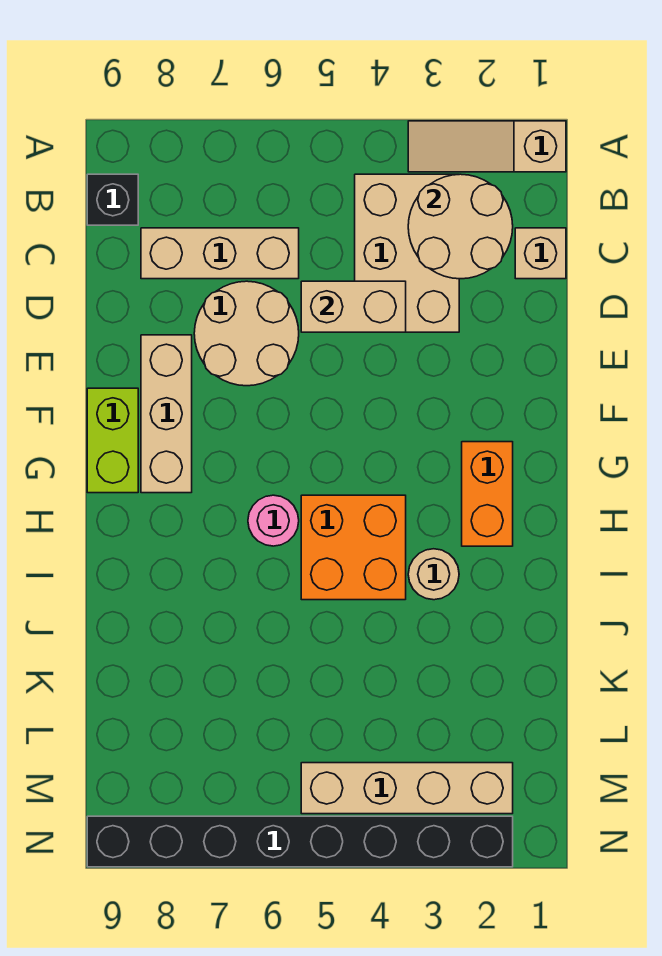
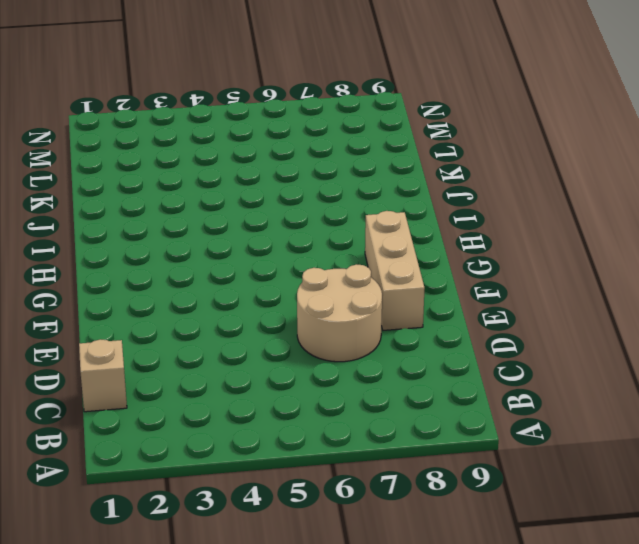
none -> tan 1x3 slope [408,121,566,172]
none -> tan 2x3 brick [355,174,459,332]
none -> black 1x1 brick [87,174,138,225]

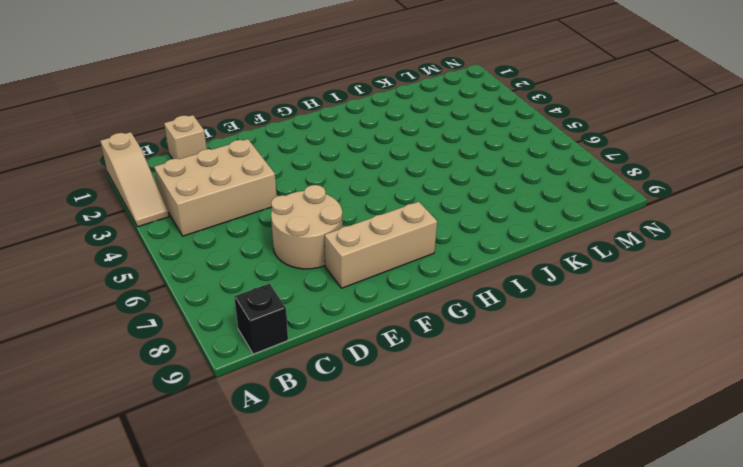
none -> tan 1x3 brick [141,228,299,279]
none -> lime 1x2 brick [87,388,138,493]
none -> orange 1x2 brick [462,442,513,546]

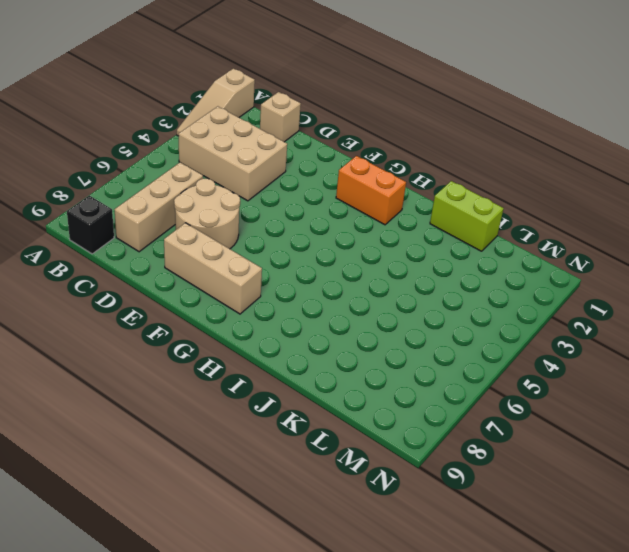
lime 1x2 brick [430,181,504,251] -> lime 1x2 brick moved to [87,388,138,493]
none -> orange 2x2 brick [301,495,406,600]
none -> pink 1x1 round brick [248,495,299,546]
none -> tan 1x1 round brick [408,549,459,600]

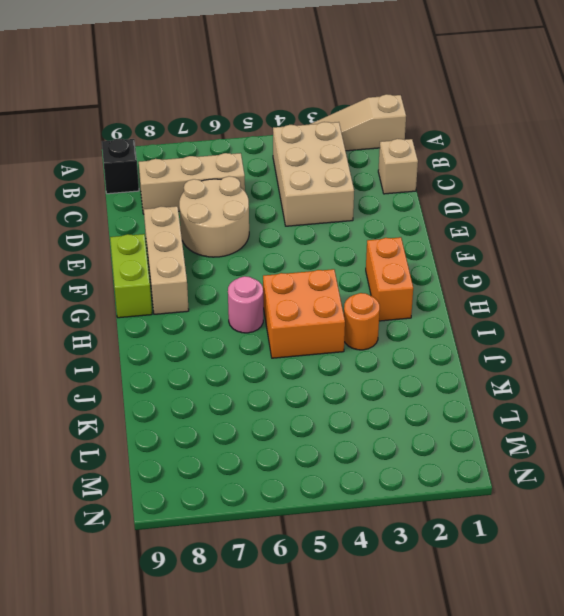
orange 1x1 round brick [344,293,380,350] -> tan 1x1 round brick [408,549,459,600]
none -> tan 1x4 brick [301,763,513,814]
none -> black 1x8 brick [87,816,513,867]
none -> tan 2x2 round brick [408,174,513,279]

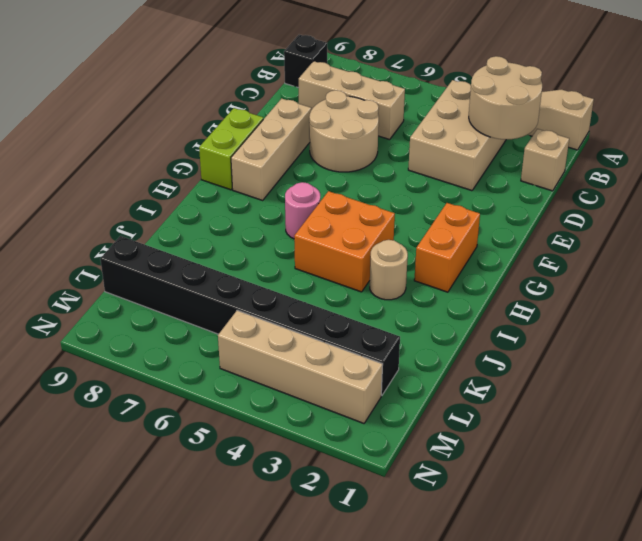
black 1x8 brick [100,236,400,395] -> black 1x8 brick moved to [87,816,513,867]
none -> tan 1x2 brick [301,281,406,332]

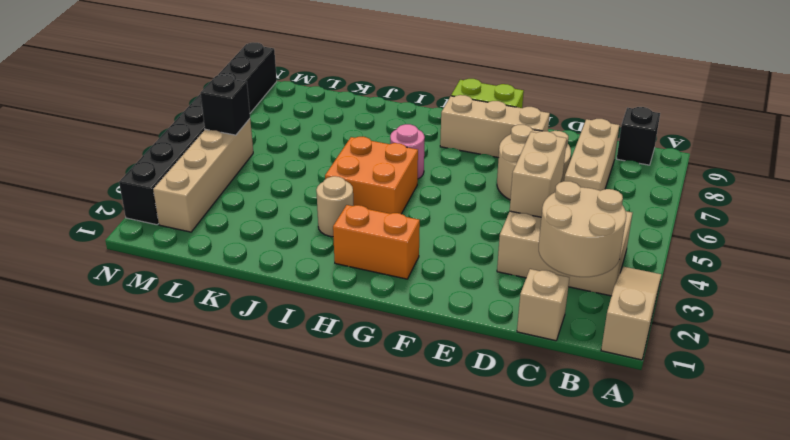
black 1x1 brick [200,75,250,135] -> none

